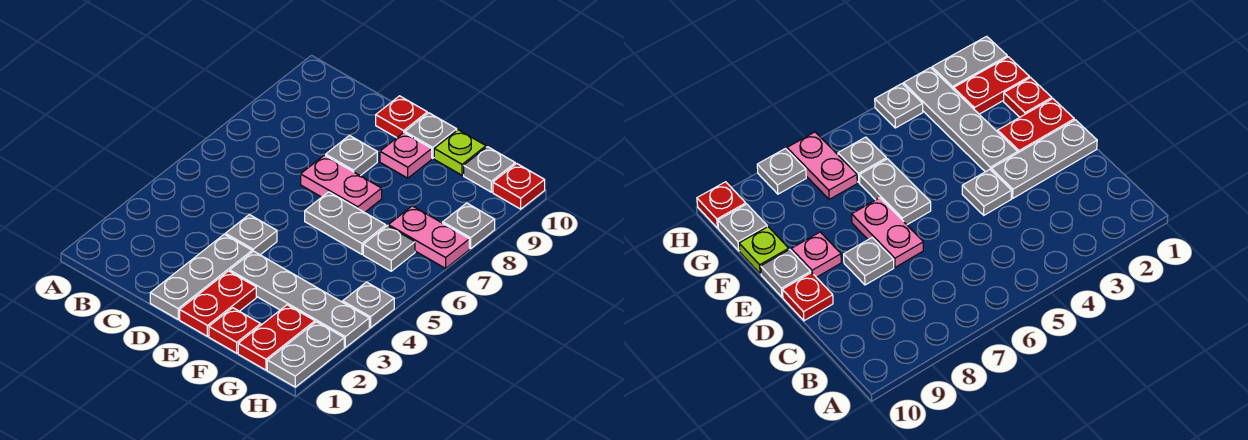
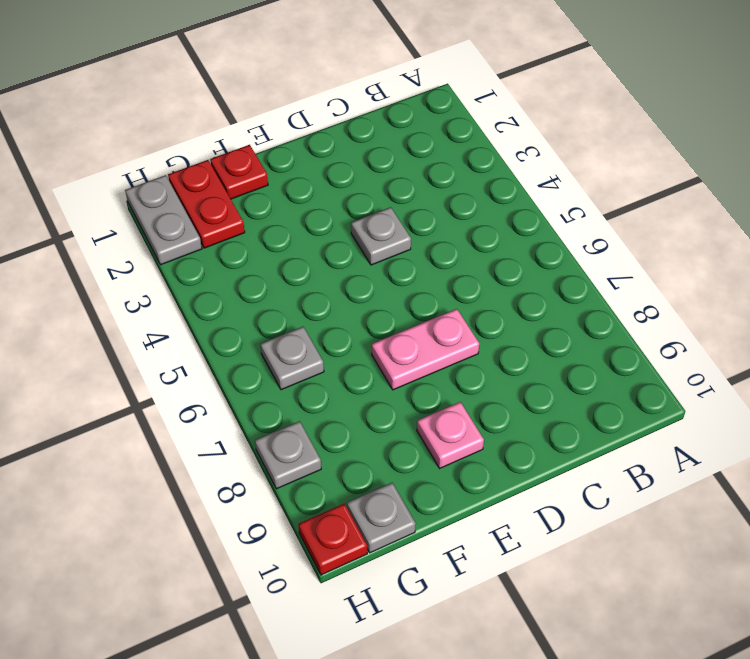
none -> grey 1x3 plate [150,234,252,319]
none -> grey 1x1 plate [326,136,377,176]
none -> red 1x1 plate [376,96,427,138]

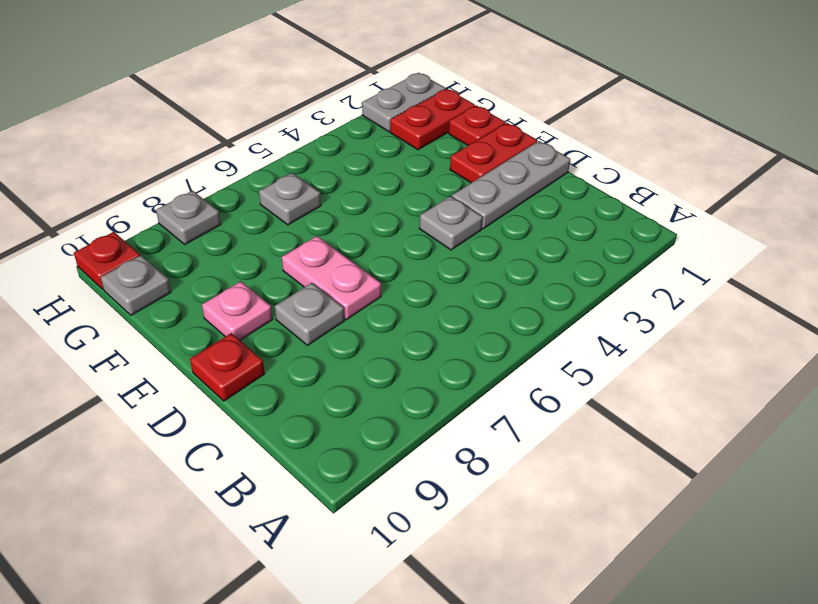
none -> grey 1x4 plate [230,251,369,347]
none -> grey 1x2 plate [305,192,386,254]
none -> grey 1x1 plate [405,113,457,158]

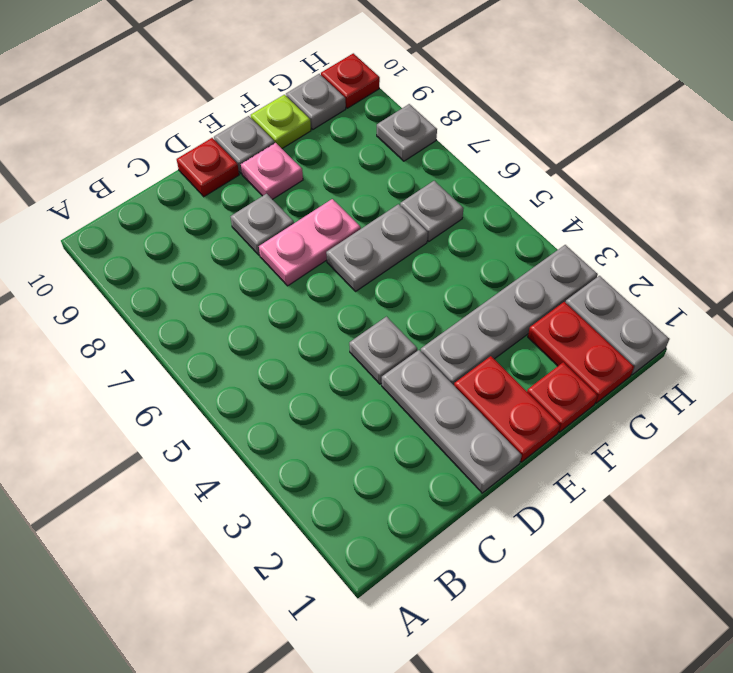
none -> pink 1x2 plate [388,206,469,268]
none -> grey 1x1 plate [343,282,394,328]

